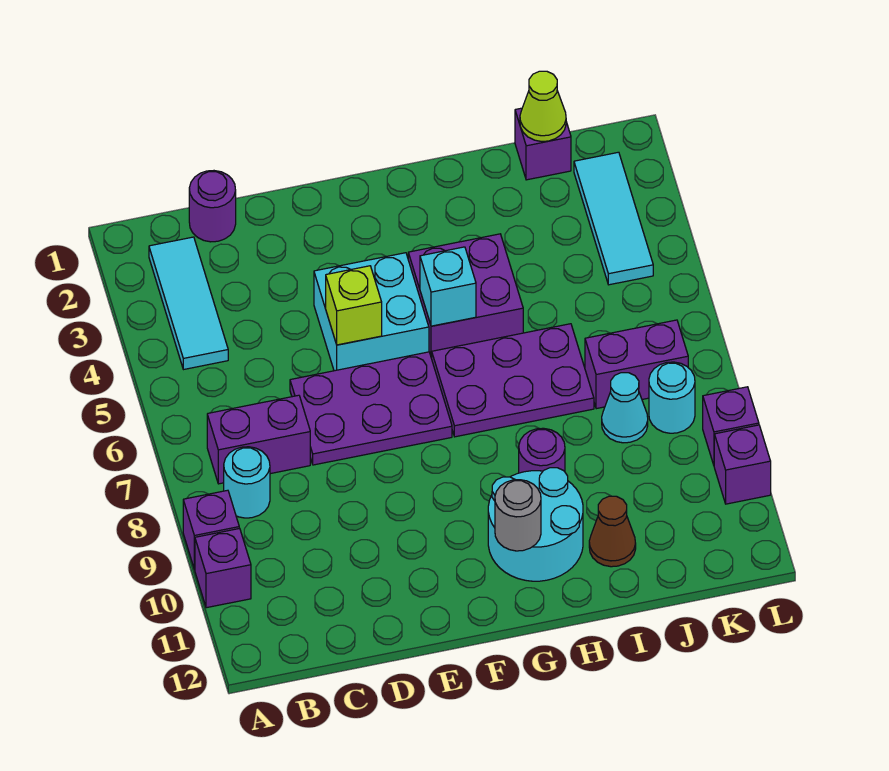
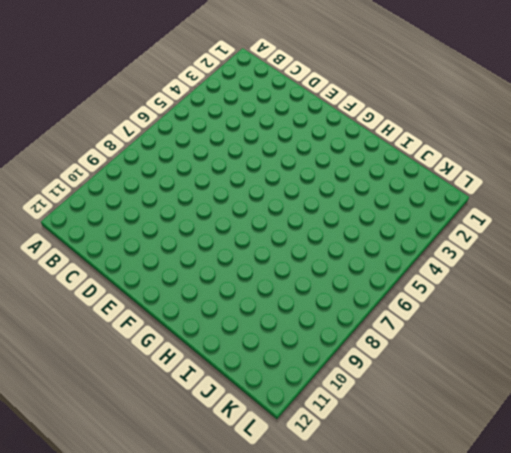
none -> purple 1x1 brick [183,490,239,569]
none -> purple 1x1 brick [195,528,251,608]
none -> cyan 1x3 tile [149,237,228,370]

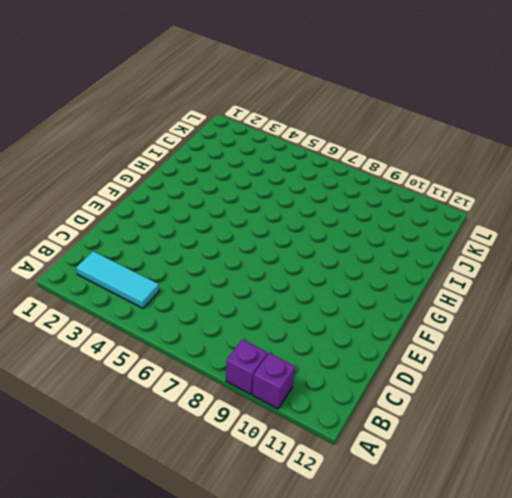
none -> purple 1x2 brick [207,395,310,484]
none -> cyan 1x1 round brick [224,447,270,518]
none -> purple 1x1 round brick [189,171,236,242]

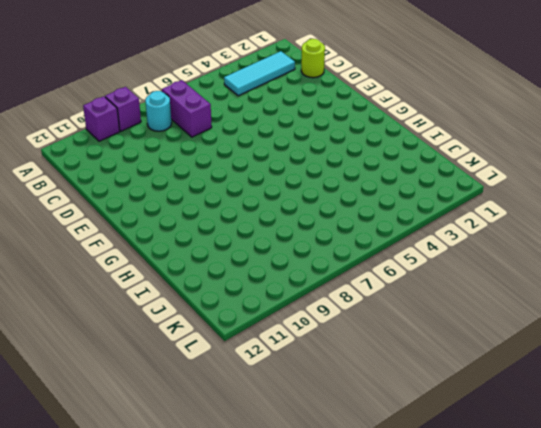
lime 1x1 round brick [301,39,325,78] -> purple 1x1 round brick [189,171,236,242]
none -> purple 2x3 plate [290,352,452,465]
none -> cyan 2x2 brick [314,253,429,371]
none -> purple 2x2 brick [408,234,523,358]

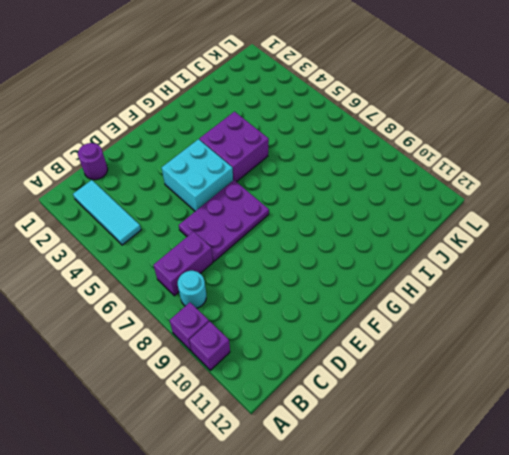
none -> purple 2x3 plate [432,324,594,437]
none -> cyan 2x2 round brick [488,468,583,581]
none -> purple 1x1 round brick [519,428,565,473]

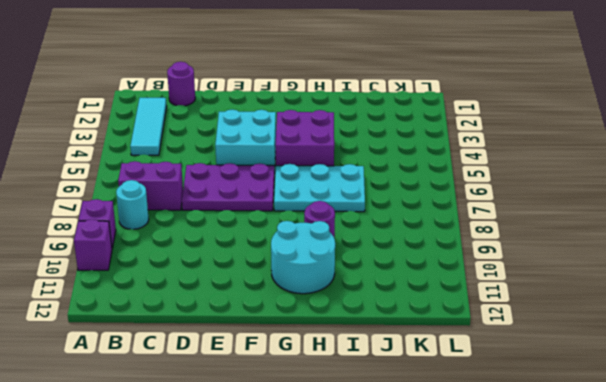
cyan 2x3 plate [274,164,365,212] -> purple 2x3 plate [432,324,594,437]
none -> brown 1x1 cone [589,496,636,567]
none -> purple 1x1 brick [515,108,571,180]
none -> purple 1x2 brick [585,320,688,409]

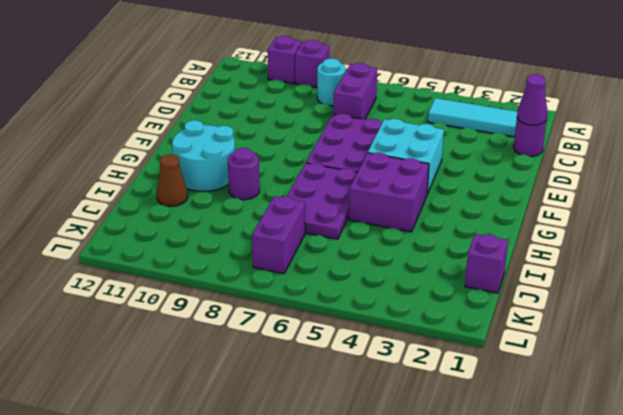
purple 1x1 cone [517,75,547,125] -> none
none -> cyan 1x1 cone [602,373,648,443]
none -> cyan 1x3 tile [574,152,653,285]
none -> cyan 1x1 round brick [649,362,695,433]

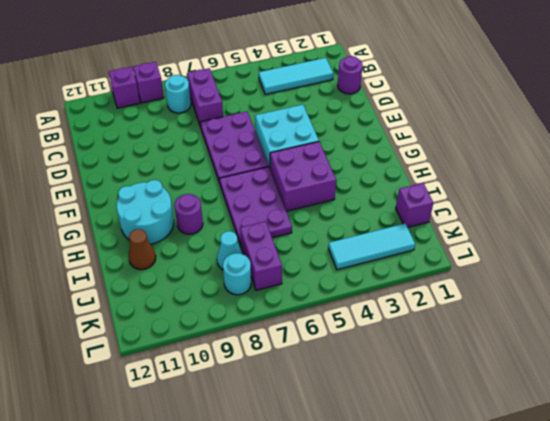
none -> purple 1x1 brick [703,387,759,465]
none -> purple 1x1 brick [714,425,771,504]
none -> lime 1x1 brick [326,266,382,345]

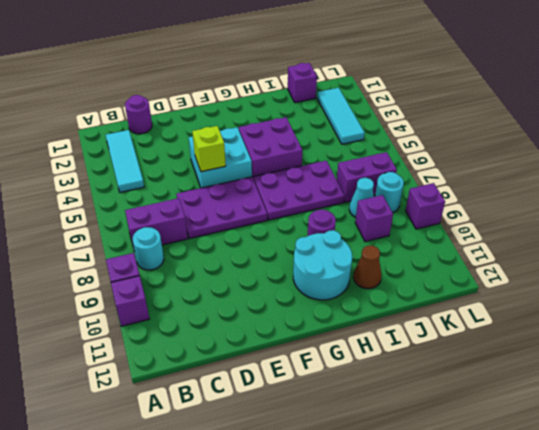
purple 1x1 brick [355,195,393,242] -> purple 1x1 brick moved to [714,425,771,504]
none -> cyan 1x1 brick [420,247,476,326]
none -> grey 1x1 round brick [495,480,541,551]
none -> lime 1x1 cone [520,71,566,141]

